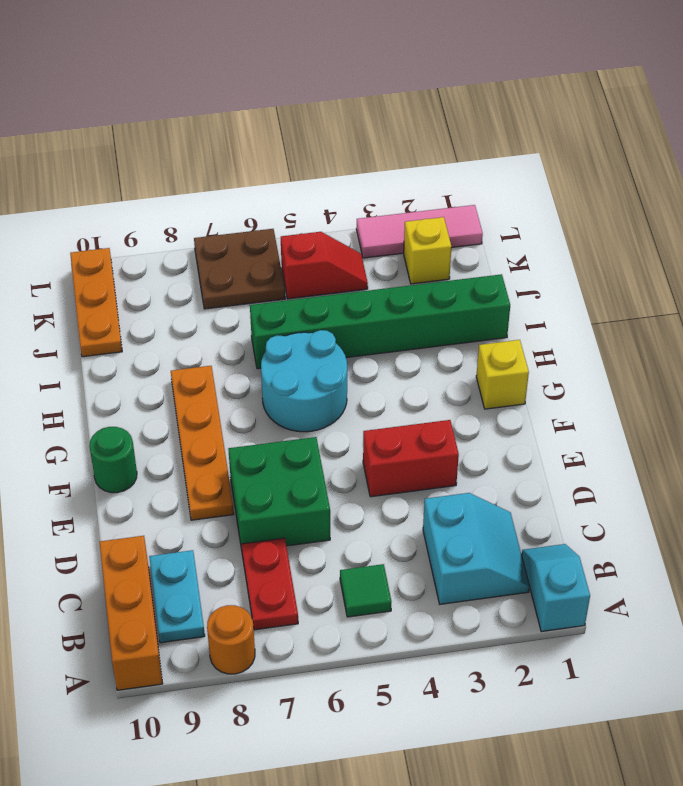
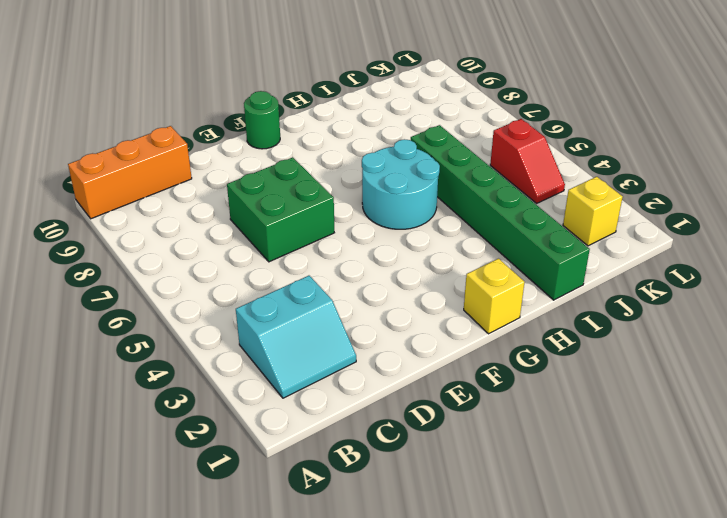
none -> cyan 1x2 slope [522,544,590,632]
none -> orange 1x1 round brick [207,605,255,674]
none -> green 1x1 tile [340,564,392,617]

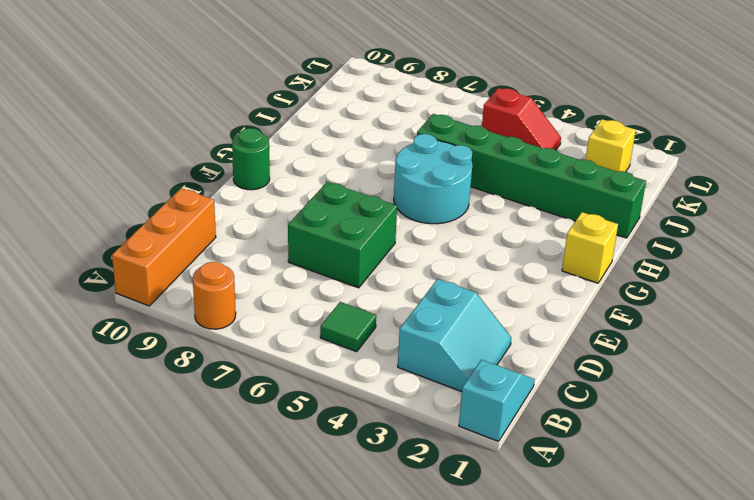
none -> red 1x2 plate [241,538,298,630]
none -> cyan 1x2 plate [149,550,205,643]
none -> red 1x2 brick [363,420,459,497]

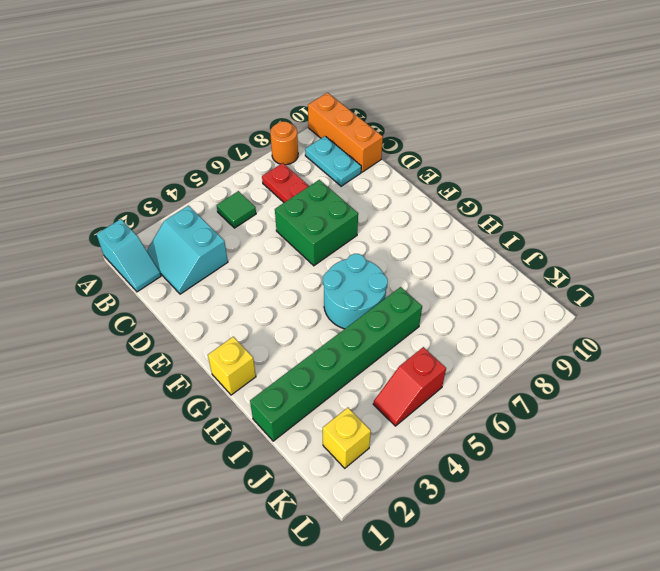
none -> red 1x2 brick [363,420,459,497]
none -> orange 1x4 plate [171,366,234,520]
none -> green 1x1 round brick [89,427,137,493]

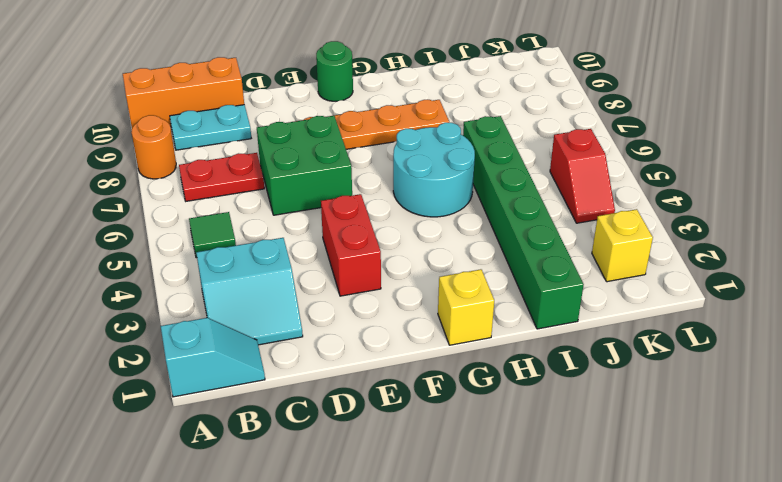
none -> orange 1x3 plate [70,248,122,357]
none -> brown 2x2 plate [194,229,285,309]
none -> pink 1x3 tile [356,205,483,258]

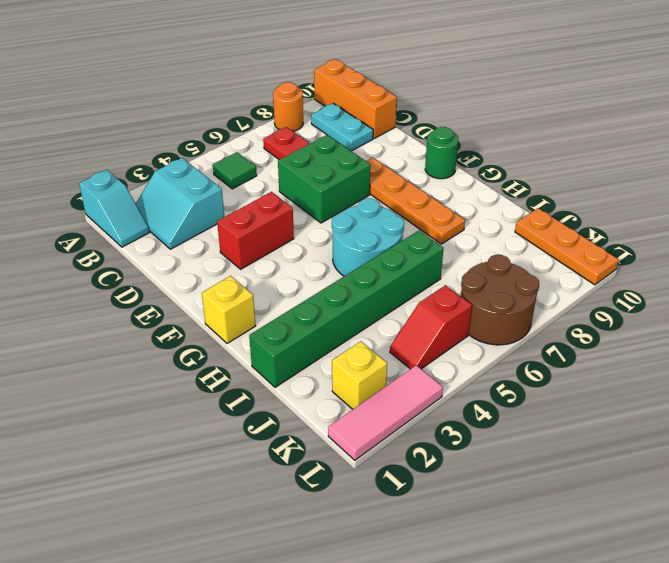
brown 2x2 round brick [461,255,539,345] -> brown 2x2 plate [194,229,285,309]

